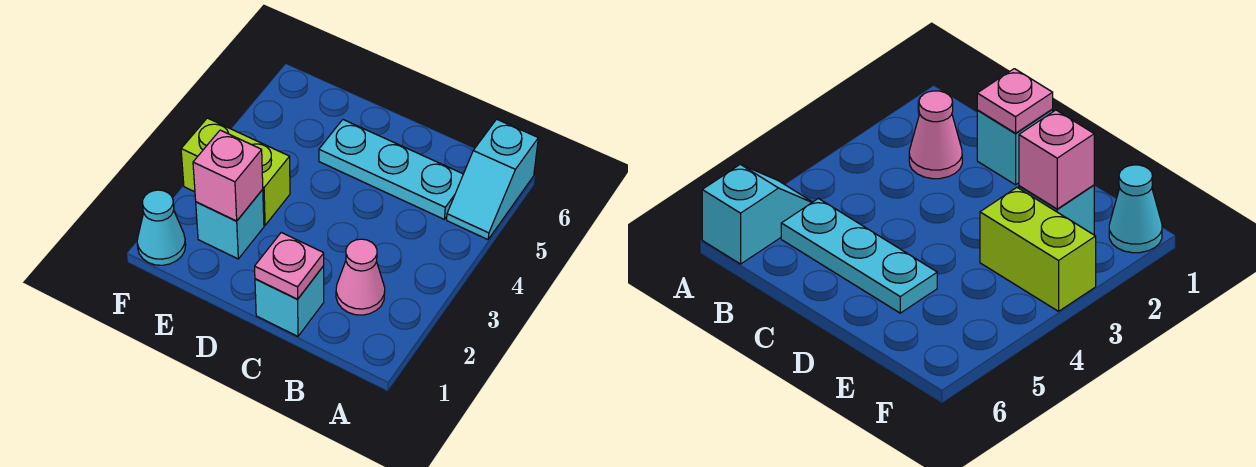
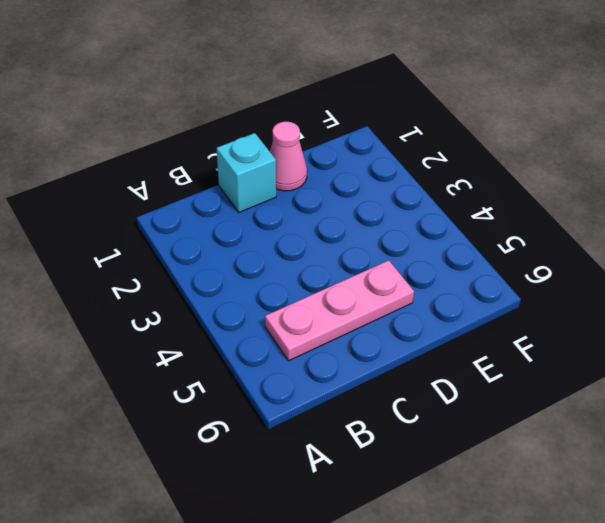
pink 1x3 plate [265,260,414,361] -> cyan 1x3 plate [319,120,463,219]
pink 1x1 cone [270,122,307,191] -> pink 1x1 cone moved to [336,239,385,315]
none -> cyan 1x2 slope [447,119,538,240]
none -> cyan 1x1 brick [196,190,264,259]

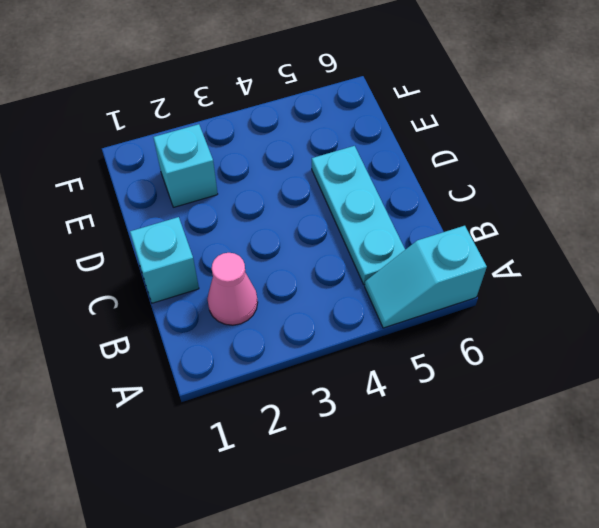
none -> lime 1x2 brick [181,118,290,225]
none -> cyan 1x1 cone [137,190,186,265]

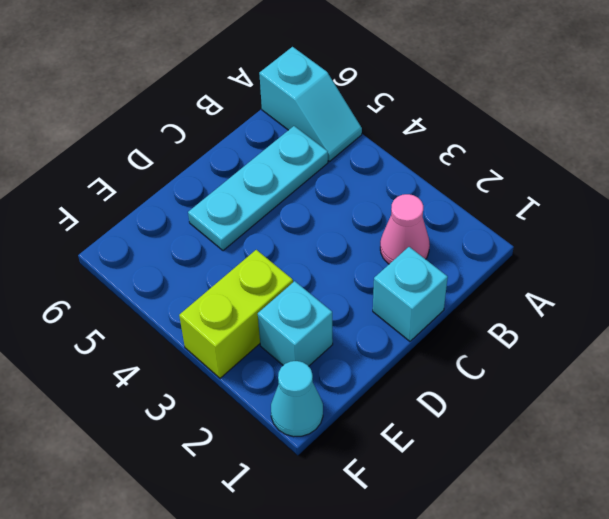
none -> pink 1x1 plate [255,233,324,299]
none -> pink 1x1 brick [193,130,263,221]

